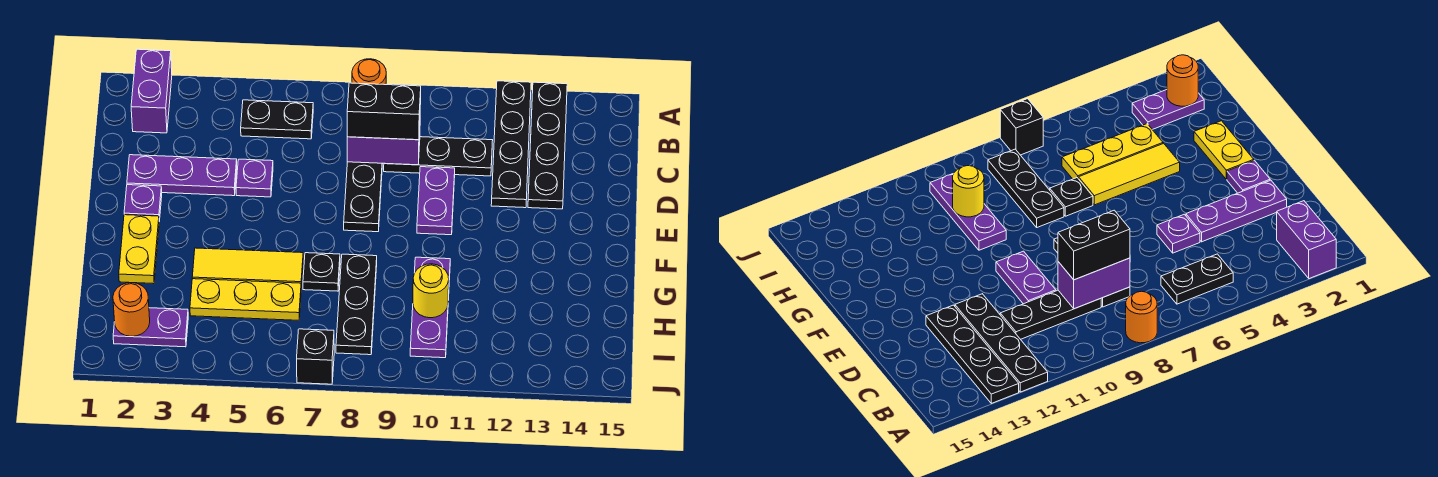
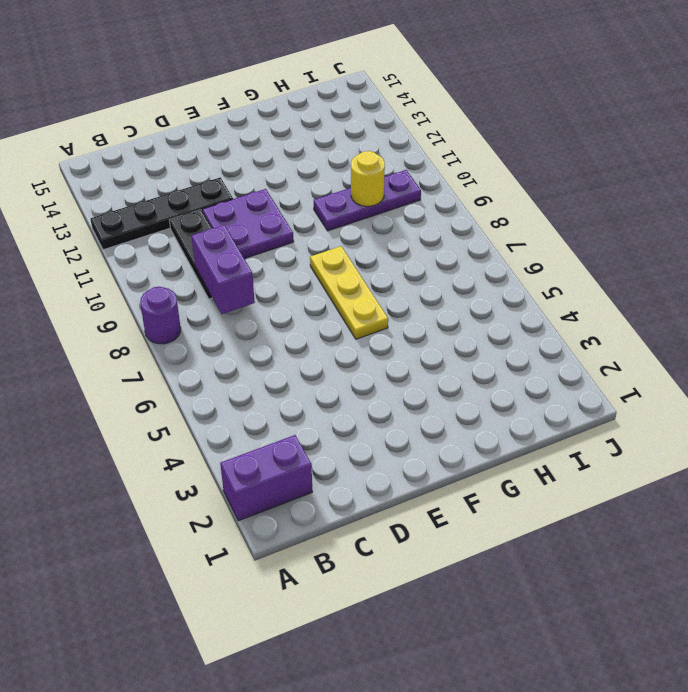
purple 1x1 round brick [140,287,181,344] -> orange 1x1 round brick [352,59,386,85]
purple 2x2 plate [203,189,294,259] -> purple 1x2 plate [417,167,455,235]
yellow 1x3 plate [310,246,388,339] -> yellow 1x3 plate moved to [190,279,301,320]
none -> black 1x4 plate [528,82,567,209]
none -> black 1x2 plate [241,100,313,139]
none -> black 1x3 plate [344,162,383,232]

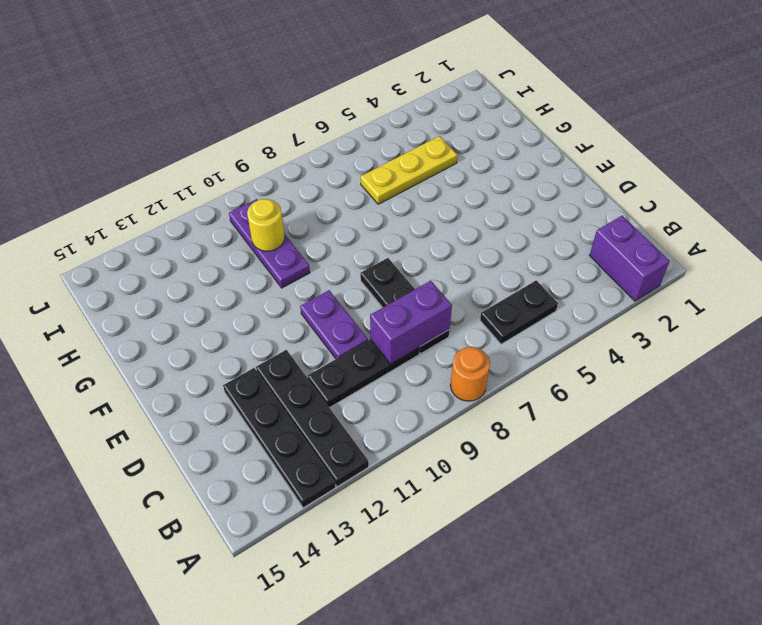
none -> purple 1x3 plate [127,155,237,196]
none -> purple 1x1 plate [236,159,273,197]
none -> purple 1x1 plate [124,185,162,221]

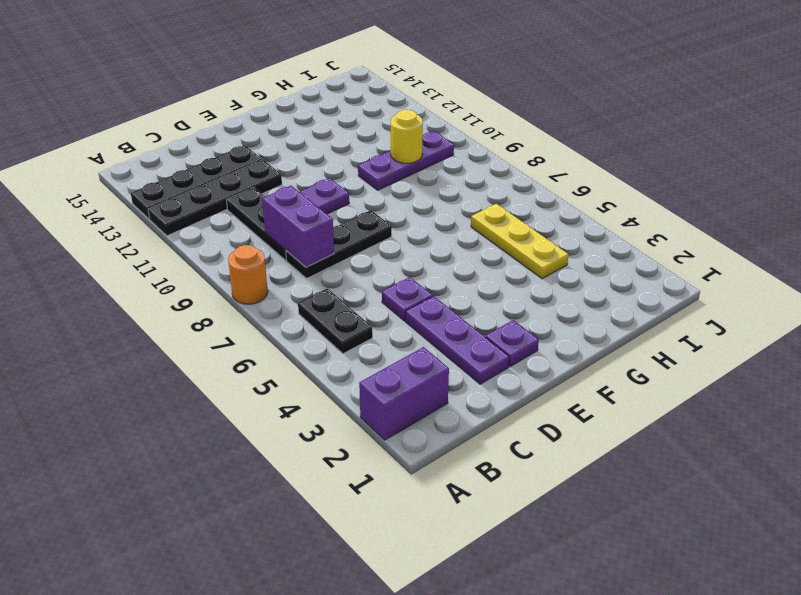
none -> yellow 1x2 plate [119,215,159,284]
none -> yellow 1x3 tile [192,248,303,288]
none -> black 1x1 plate [303,253,340,291]

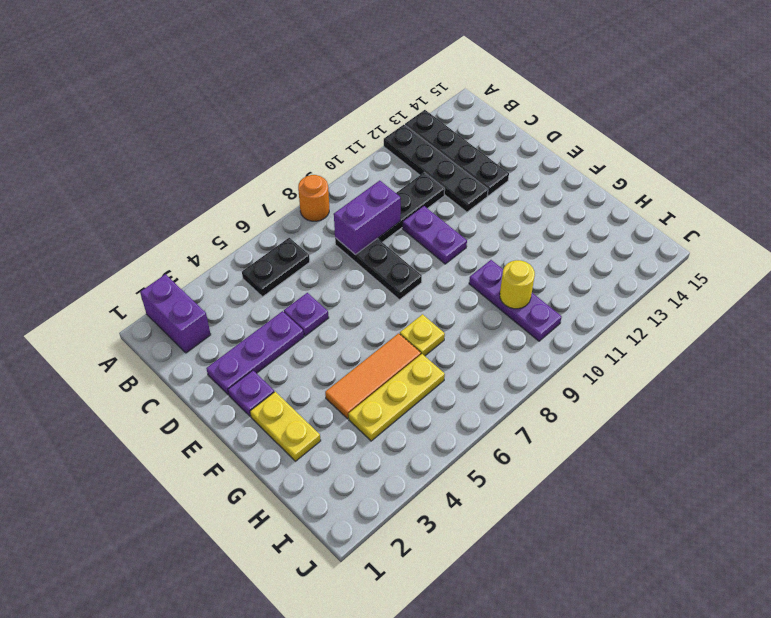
orange 1x3 tile [325,333,421,419] -> yellow 1x3 tile [192,248,303,288]
yellow 1x1 plate [400,314,445,356] -> black 1x1 plate [303,253,340,291]
none -> black 1x3 plate [336,254,377,355]
none -> purple 1x2 plate [113,308,188,347]
none -> black 1x1 brick [297,329,334,384]

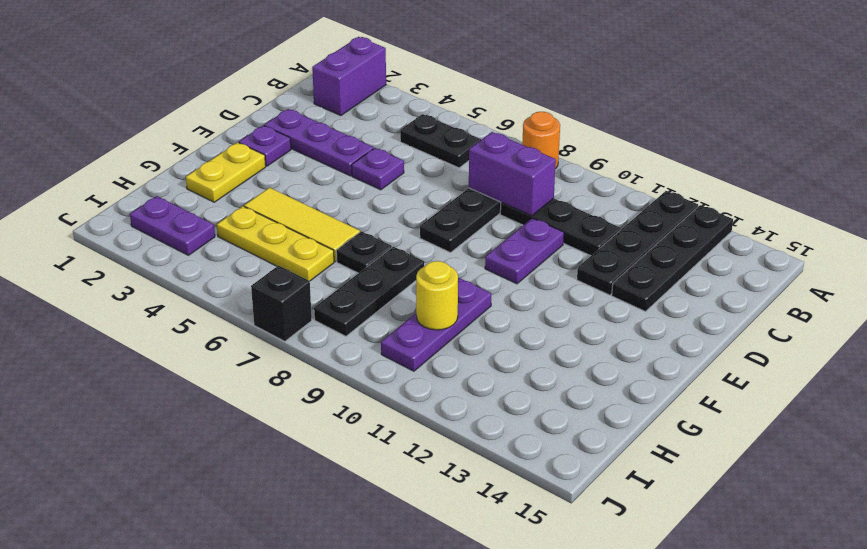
none -> orange 1x1 round brick [113,283,150,336]
none -> black 1x2 brick [347,83,421,140]

